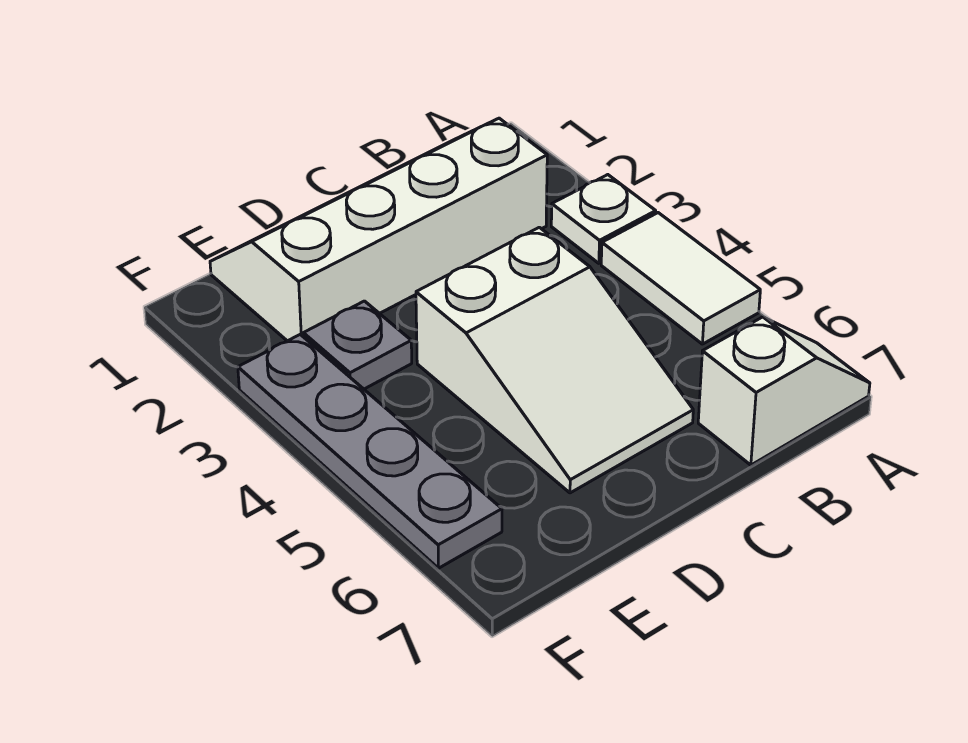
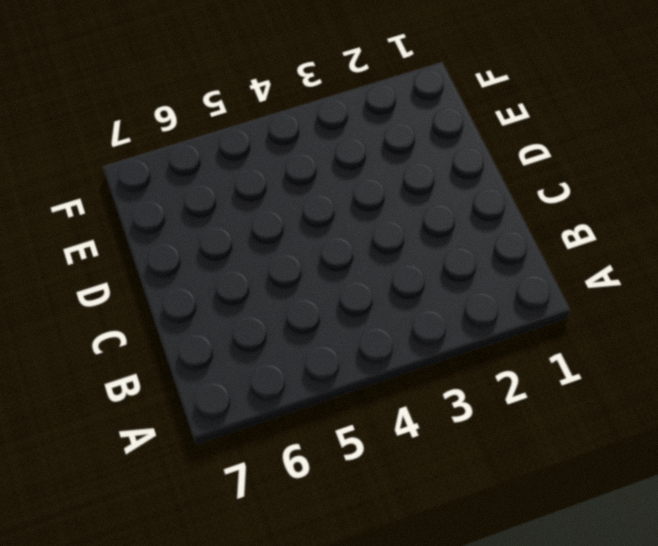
none -> white 1x1 plate [551,175,656,263]
none -> white 1x2 tile [601,213,760,344]

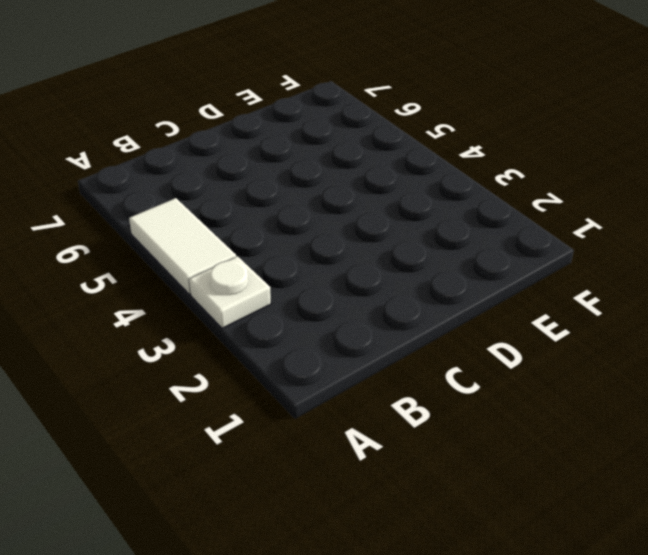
none -> white 1x2 slope [698,317,870,465]
none -> white 2x4 slope [210,118,547,341]

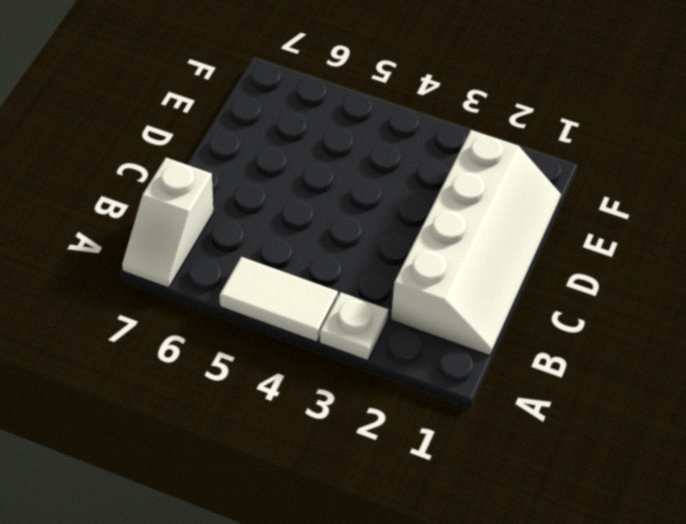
none -> white 2x3 slope [416,227,693,493]
none -> grey 1x1 plate [303,301,412,389]

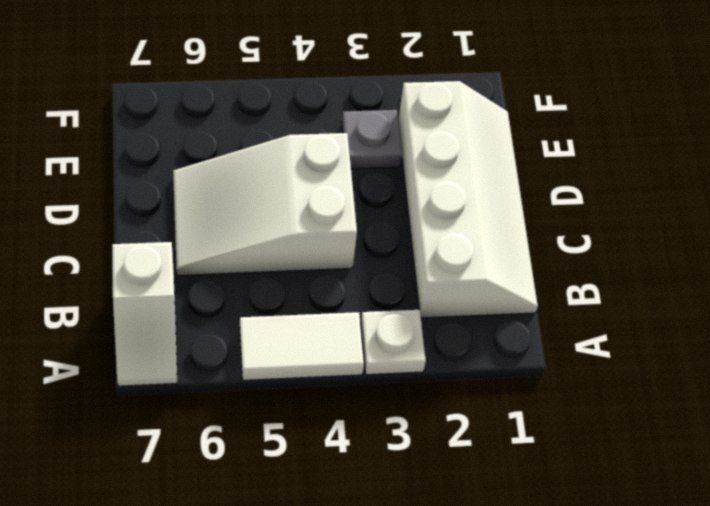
none -> grey 1x4 plate [238,334,502,568]

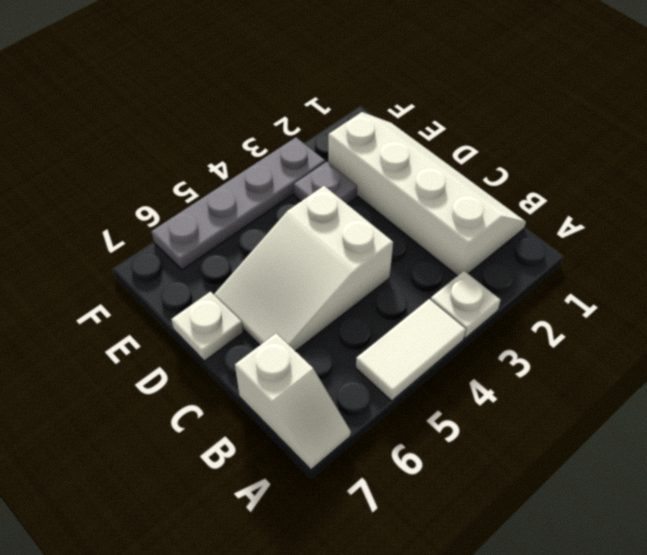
white 1x1 plate [171,292,243,361] -> none

